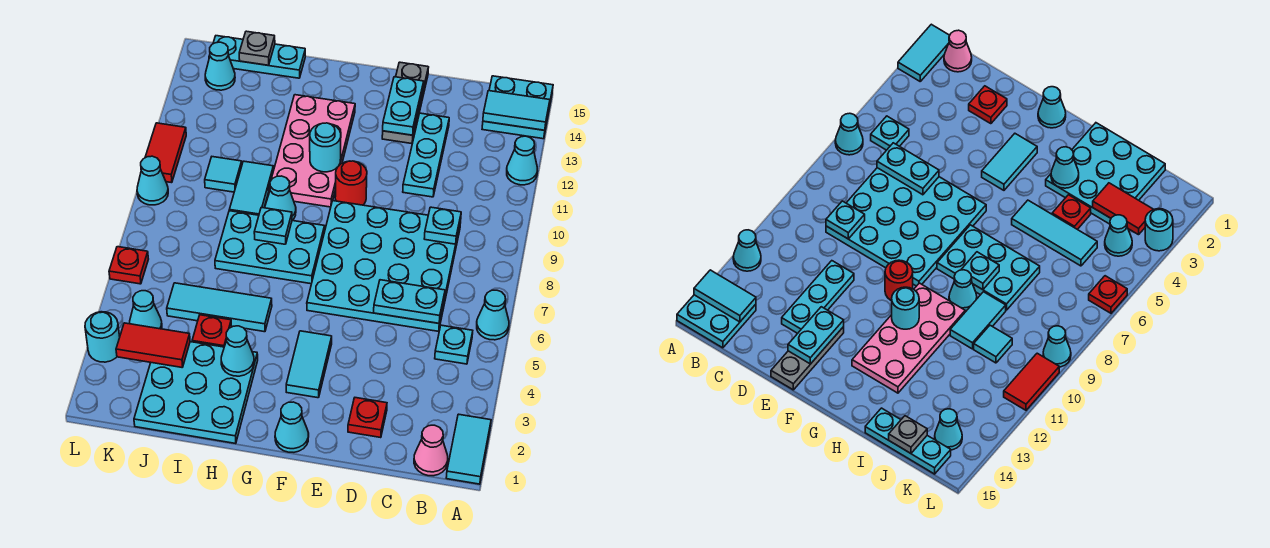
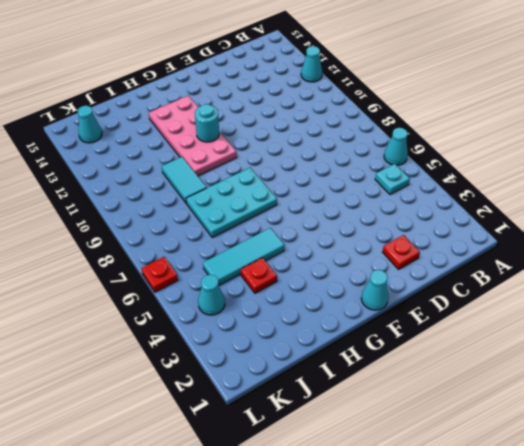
none -> cyan 1x2 tile [446,414,491,484]
none -> cyan 2x2 plate [482,76,553,139]
none -> pink 1x1 cone [414,425,448,476]
none -> cyan 4x4 plate [307,201,461,331]

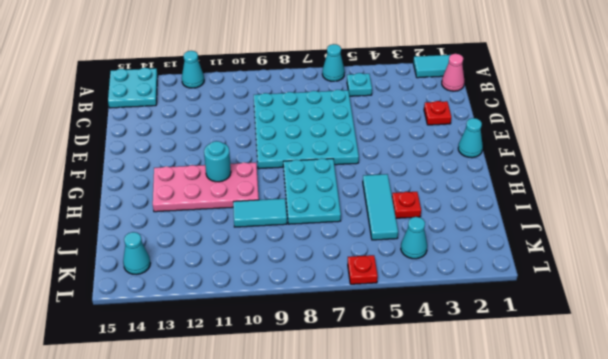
none -> cyan 1x3 plate [403,113,449,197]
none -> grey 1x3 plate [382,62,429,144]
none -> cyan 1x2 tile [286,331,332,398]
none -> red 1x1 round brick [335,161,367,205]

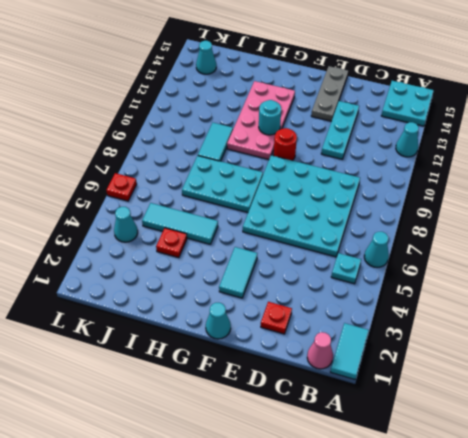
none -> cyan 3x3 plate [134,342,258,444]
none -> cyan 1x1 cone [265,176,296,220]
none -> cyan 1x3 plate [209,36,305,78]
none -> cyan 1x1 tile [205,157,242,192]

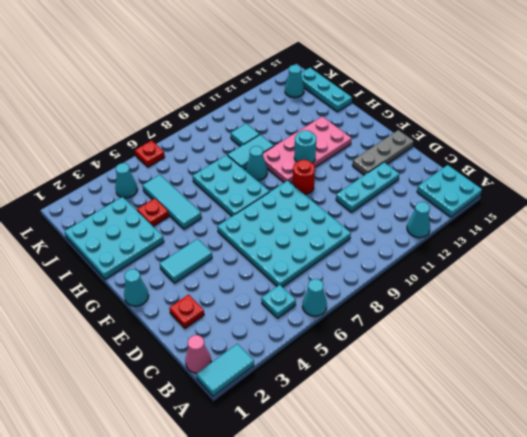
none -> cyan 1x1 round brick [85,312,120,362]
none -> cyan 1x1 cone [137,156,168,205]
none -> red 1x2 tile [145,123,186,183]
none -> cyan 1x2 tile [483,91,550,130]

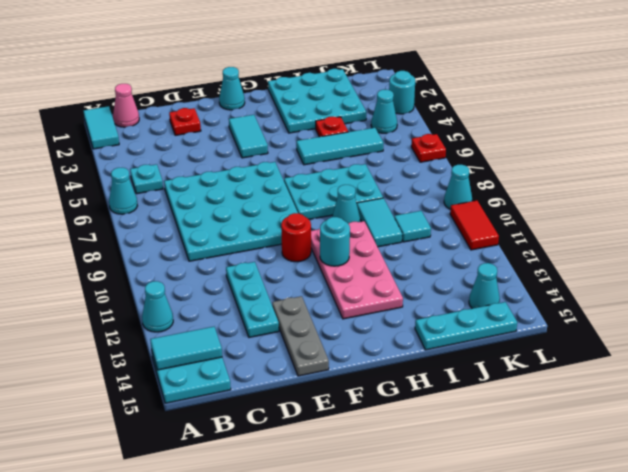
none -> cyan 1x2 plate [374,280,445,323]
none -> cyan 1x1 plate [424,207,461,244]
none -> cyan 1x2 plate [383,77,424,135]
none -> cyan 1x1 cone [221,326,254,376]

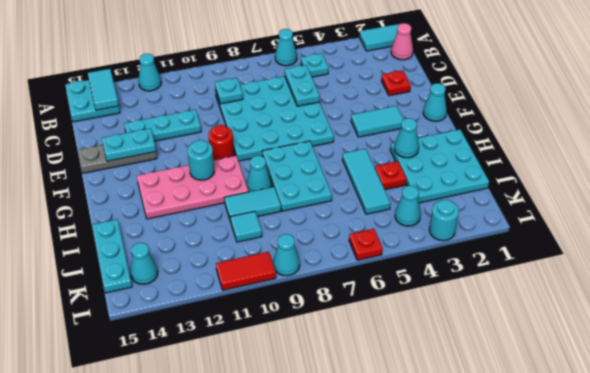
none -> cyan 1x1 plate [254,207,292,244]
none -> red 1x2 tile [116,323,190,367]
none -> grey 1x1 plate [239,31,275,65]

